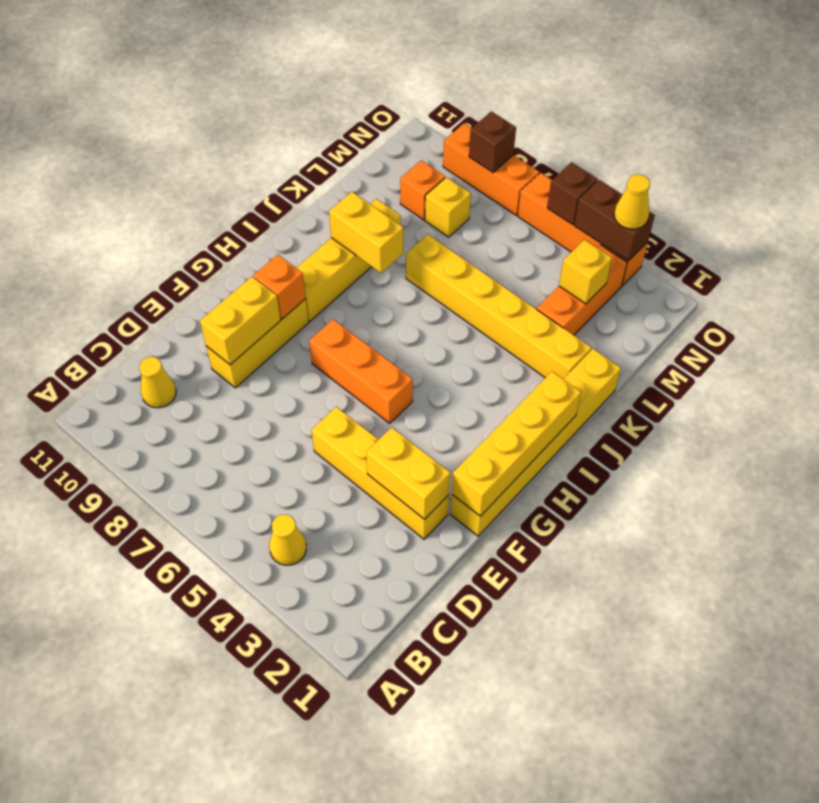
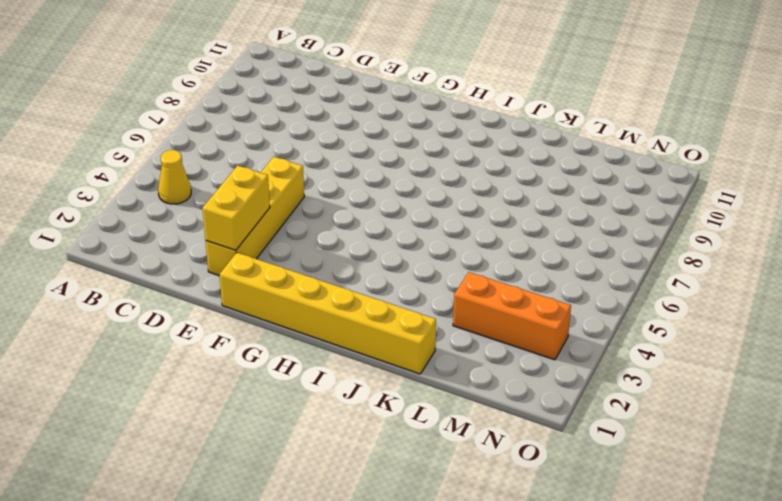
none -> yellow 1x1 cone [139,357,176,408]
none -> yellow 1x3 brick [206,299,309,388]
none -> orange 1x3 brick [309,319,413,423]

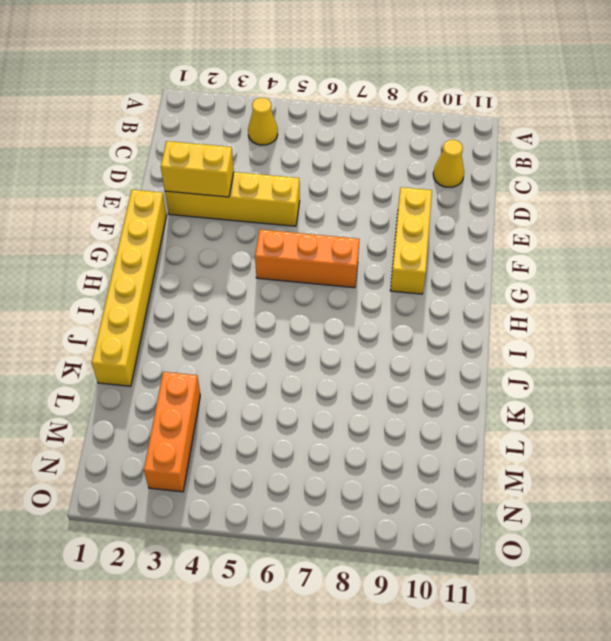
none -> yellow 1x4 brick [297,199,401,321]
none -> yellow 1x6 brick [406,234,591,379]
none -> yellow 1x1 brick [425,177,471,237]

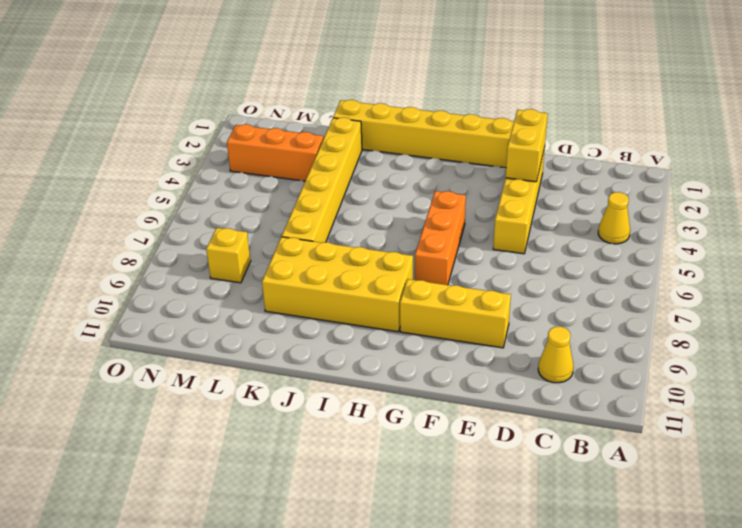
yellow 2x4 brick [262,237,413,332] -> yellow 1x4 brick [297,199,401,321]
none -> orange 1x1 brick [400,160,445,220]
none -> orange 1x4 brick [518,173,648,286]
none -> orange 1x3 brick [443,123,539,215]

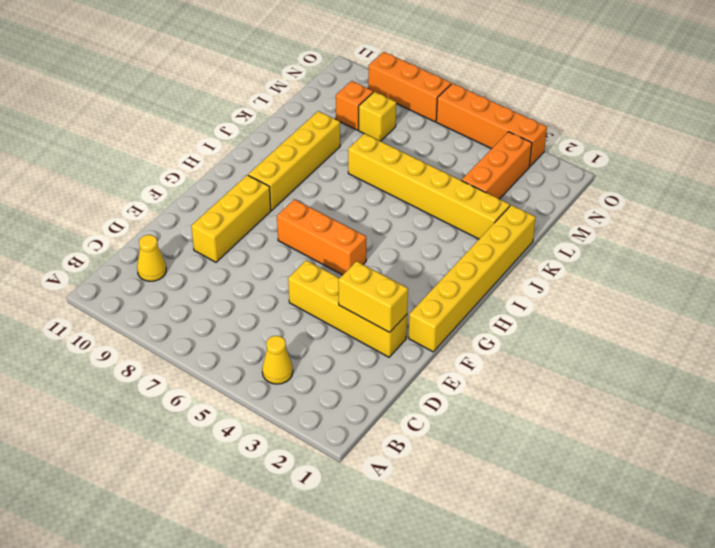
none -> yellow 1x2 brick [200,277,281,365]
none -> yellow 1x4 brick [452,372,581,516]
none -> orange 1x1 brick [253,255,306,319]

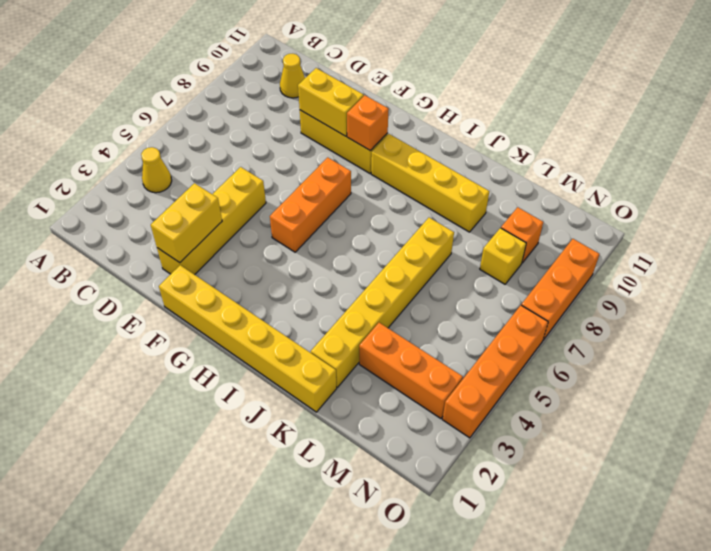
none -> yellow 1x4 brick [452,372,581,516]
none -> yellow 1x2 brick [329,192,403,273]
none -> yellow 1x1 brick [559,240,612,304]

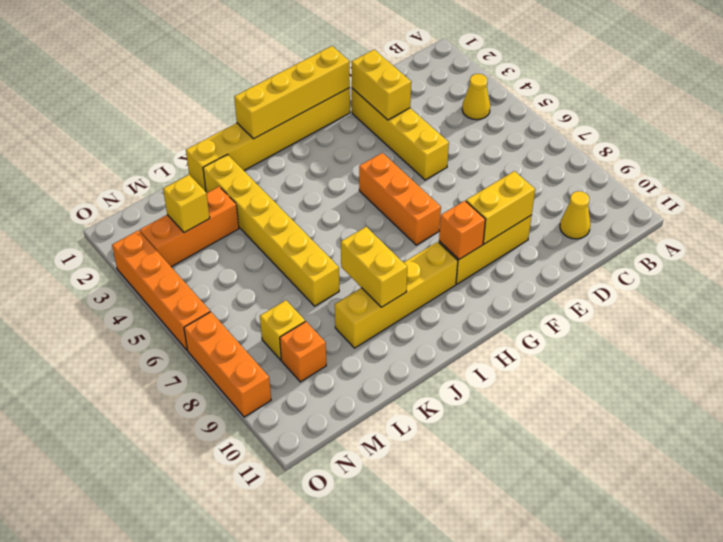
none -> brown 1x2 brick [574,180,655,261]
none -> brown 1x1 brick [547,162,598,225]
none -> brown 1x1 brick [469,111,516,172]

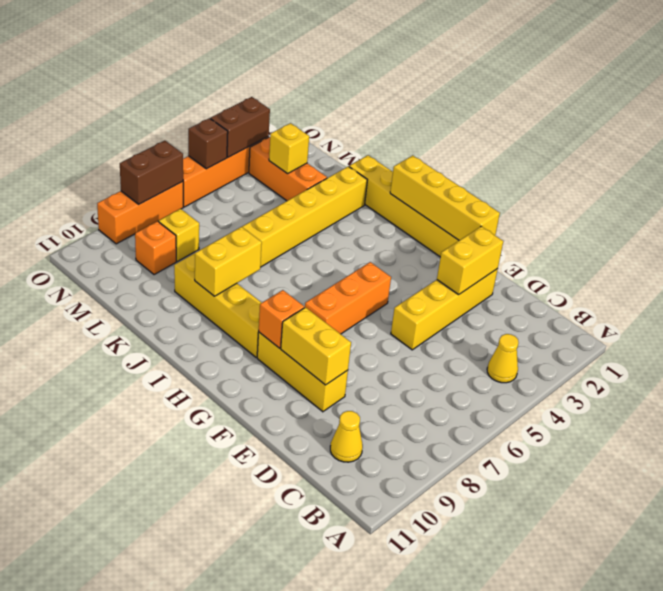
brown 1x2 brick [120,141,183,204] -> brown 1x1 brick [469,111,516,172]
none -> yellow 1x1 cone [614,174,650,229]

